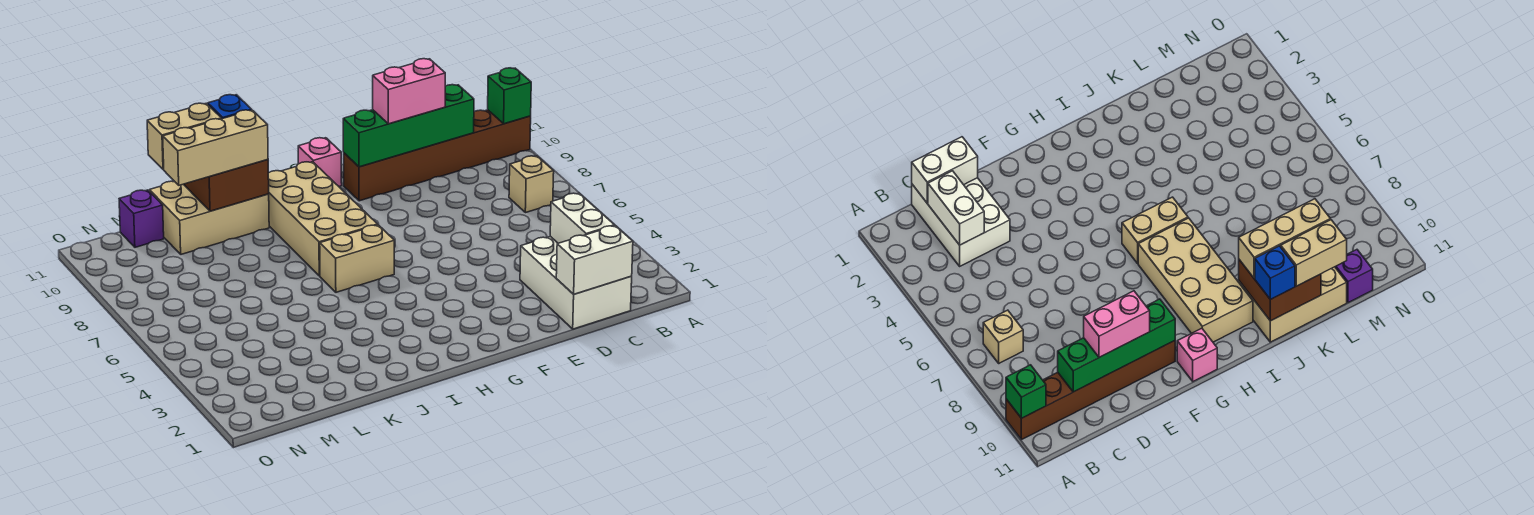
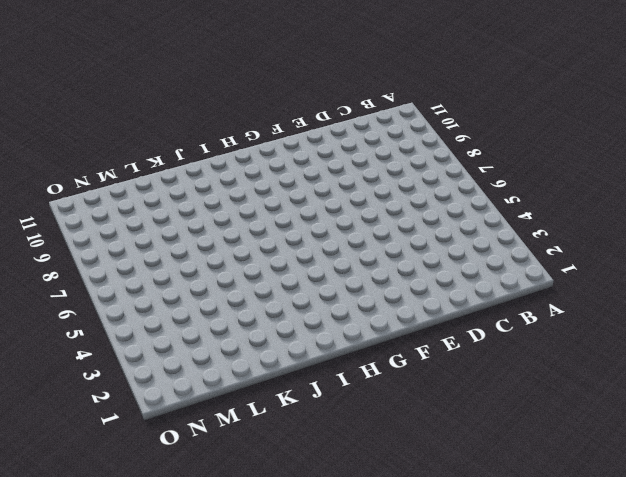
none -> brown 1x6 brick [344,110,531,201]
none -> tan 1x1 brick [509,156,554,213]
none -> white 2x3 brick [520,236,632,329]

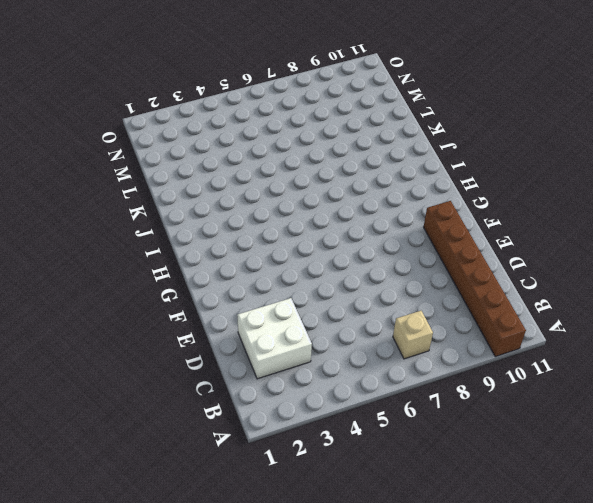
white 2x2 brick [237,298,312,379] -> white 2x3 brick [520,236,632,329]
none -> pink 1x1 brick [298,138,342,186]
none -> tan 1x2 brick [320,225,394,292]
none -> tan 2x4 brick [268,162,378,276]

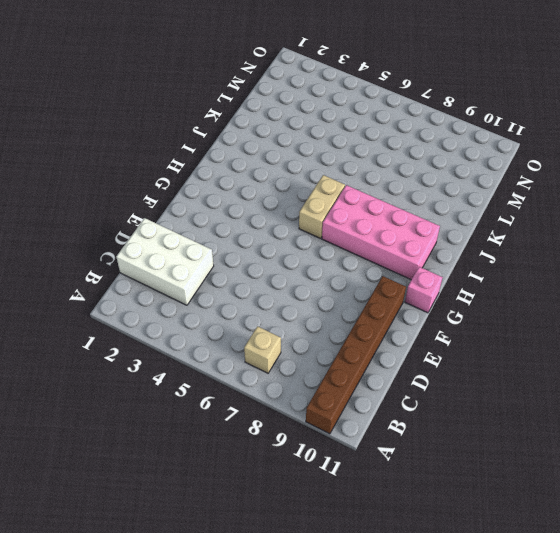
pink 2x4 brick [322,185,440,280] -> tan 2x4 brick [268,162,378,276]
none -> tan 2x3 brick [149,181,269,254]
none -> purple 1x1 brick [119,190,164,247]
none -> green 1x1 brick [488,68,531,124]

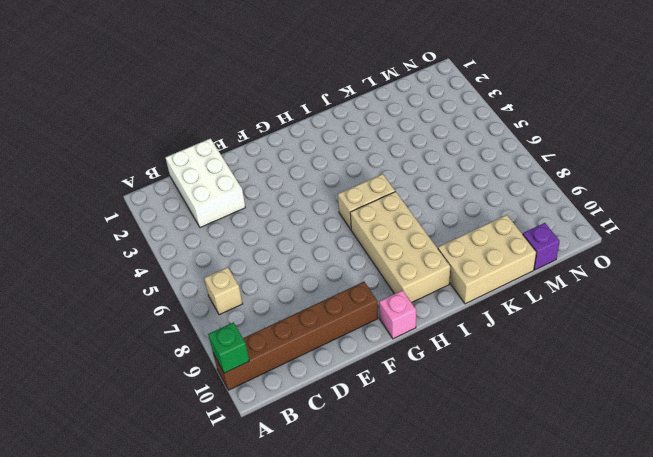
none -> white 1x2 brick [556,226,633,294]
none -> white 1x2 brick [550,193,615,243]
none -> green 1x4 brick [343,85,474,167]

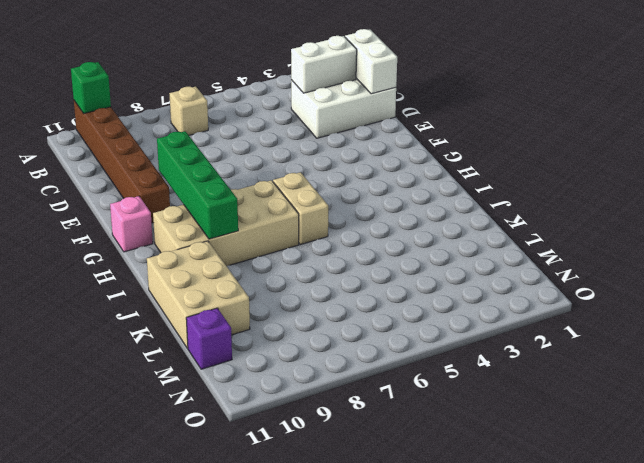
green 1x4 brick [157,131,238,239] -> green 1x4 brick moved to [343,85,474,167]
none -> brown 2x2 brick [184,159,269,211]
none -> pink 1x2 brick [373,59,445,124]
none -> tan 1x3 brick [163,110,268,185]

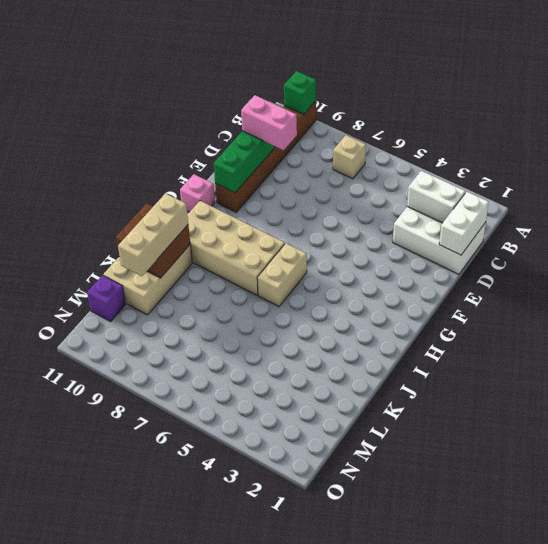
pink 1x2 brick [241,95,297,150] -> pink 1x2 brick turned to [373,59,445,124]
none -> blue 1x1 brick [208,95,252,119]
none -> tan 1x2 brick [147,103,221,170]

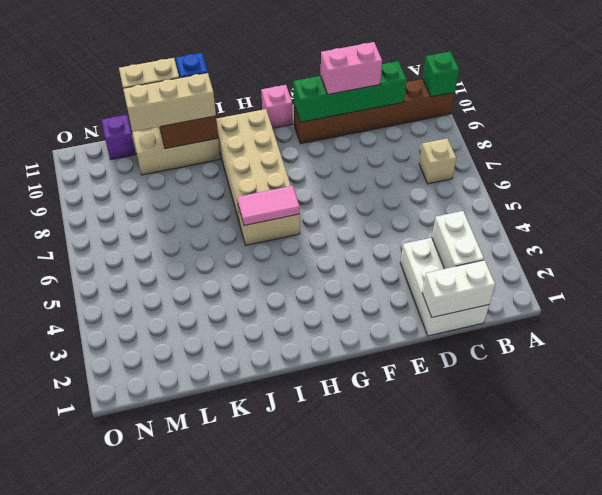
pink 1x2 tile [237,186,300,225] -> none

